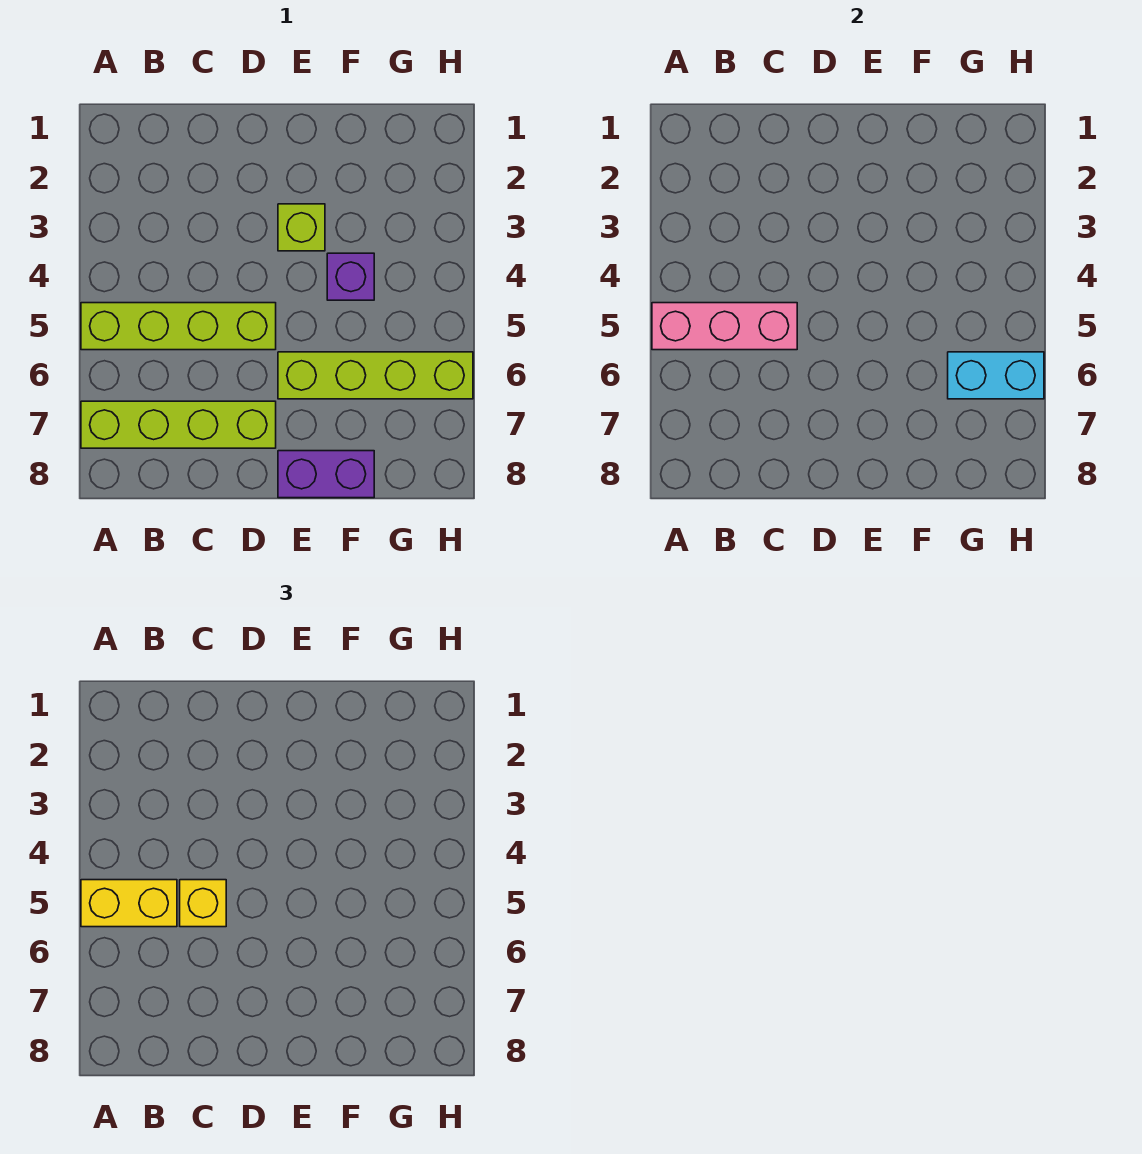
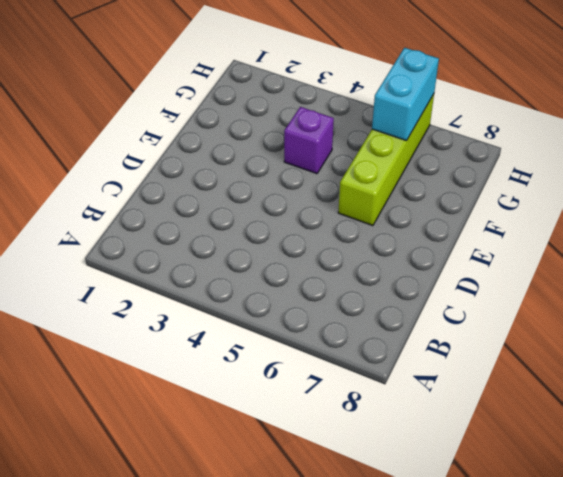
none -> lime 1x4 brick [81,303,276,350]
none -> lime 1x4 brick [81,401,276,448]

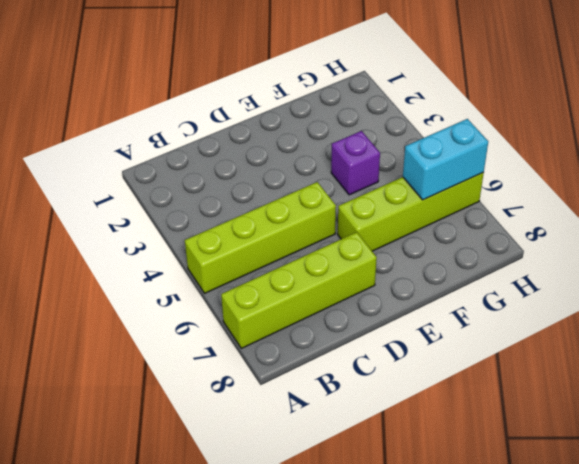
none -> lime 1x1 brick [278,204,325,251]
none -> purple 1x2 brick [278,451,374,498]

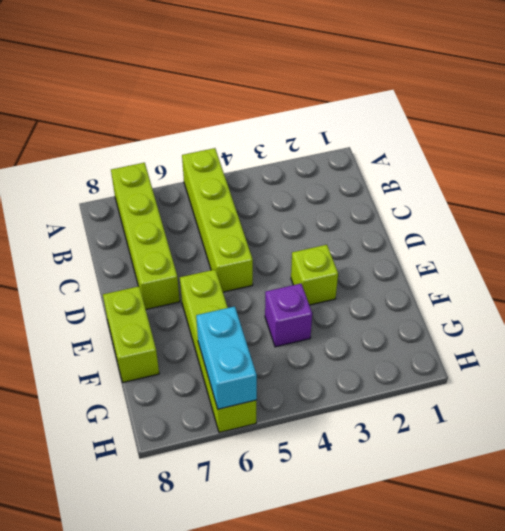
lime 1x2 brick [103,286,159,382] -> purple 1x2 brick [278,451,374,498]
none -> pink 1x3 brick [652,303,797,350]
none -> yellow 1x2 brick [81,880,177,927]

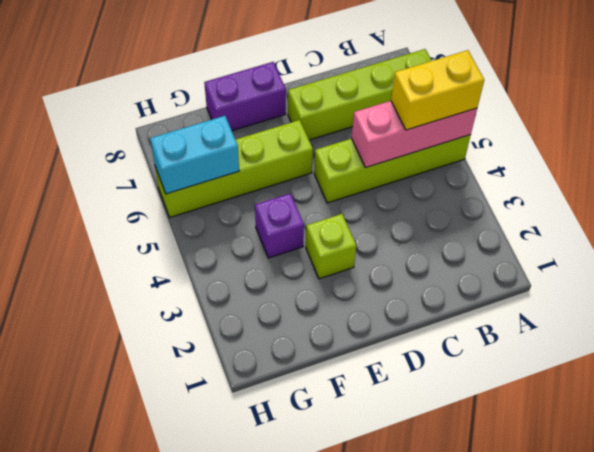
none -> yellow 1x1 brick [180,880,226,927]

